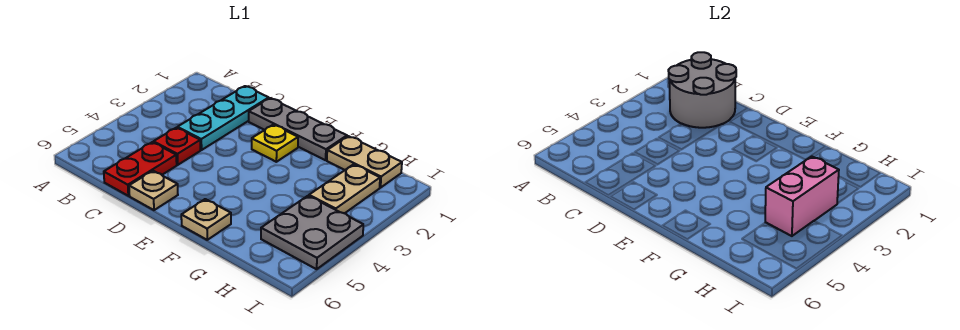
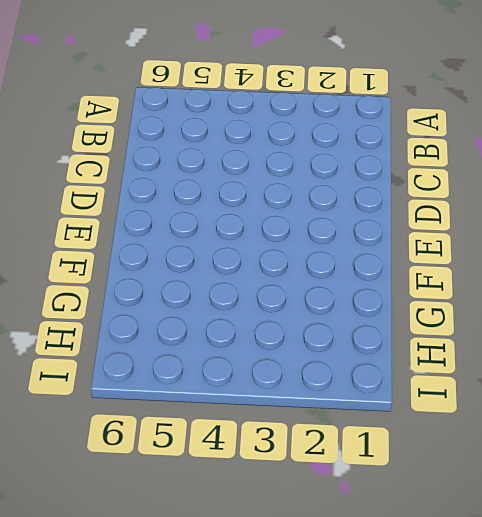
none -> cyan 1x3 plate [177,86,269,150]
none -> red 1x1 plate [154,128,200,165]
none -> red 1x2 plate [104,142,177,196]

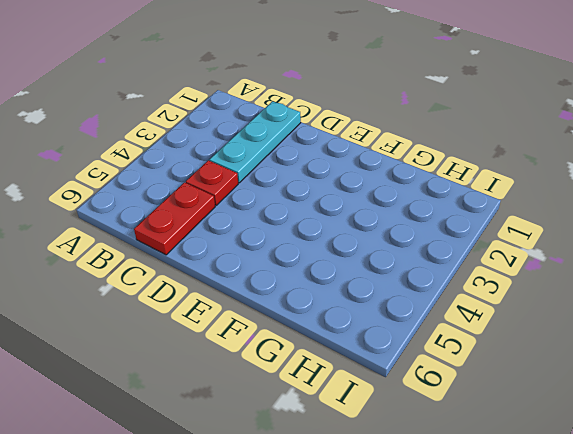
none -> grey 1x3 plate [249,98,347,160]
none -> tan 1x1 plate [129,171,178,210]
none -> yellow 1x1 plate [252,125,298,162]

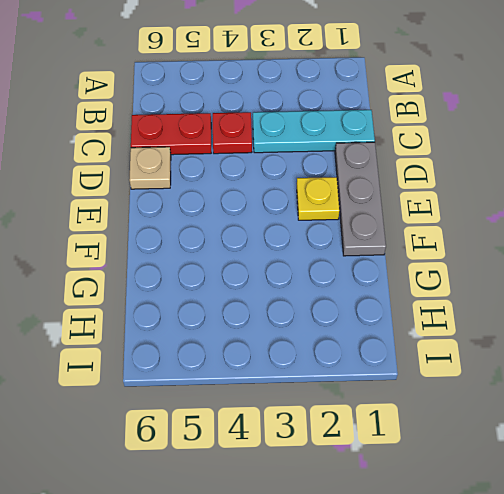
none -> tan 1x1 plate [181,199,231,240]
none -> tan 1x2 plate [327,136,402,188]
none -> tan 1x2 plate [309,164,380,213]

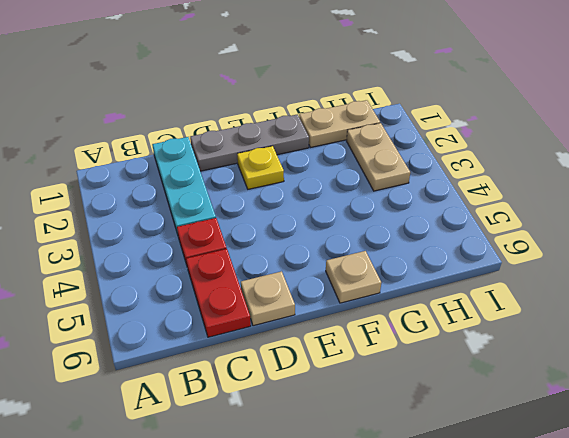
none -> grey 2x2 plate [261,196,363,269]
none -> grey 2x2 round brick [668,52,736,128]
none -> pink 1x2 brick [765,157,839,236]

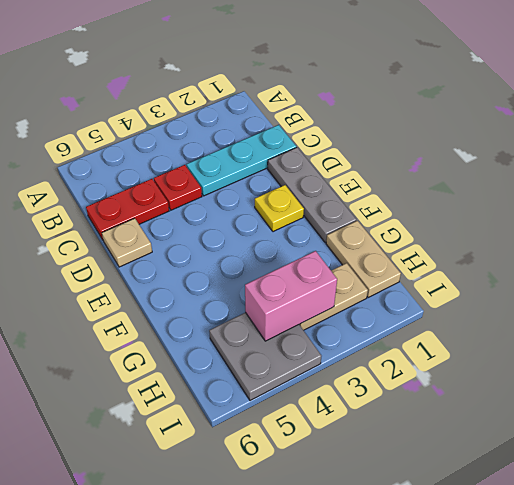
none -> tan 1x1 plate [181,199,231,240]
none -> grey 2x2 round brick [668,52,736,128]

